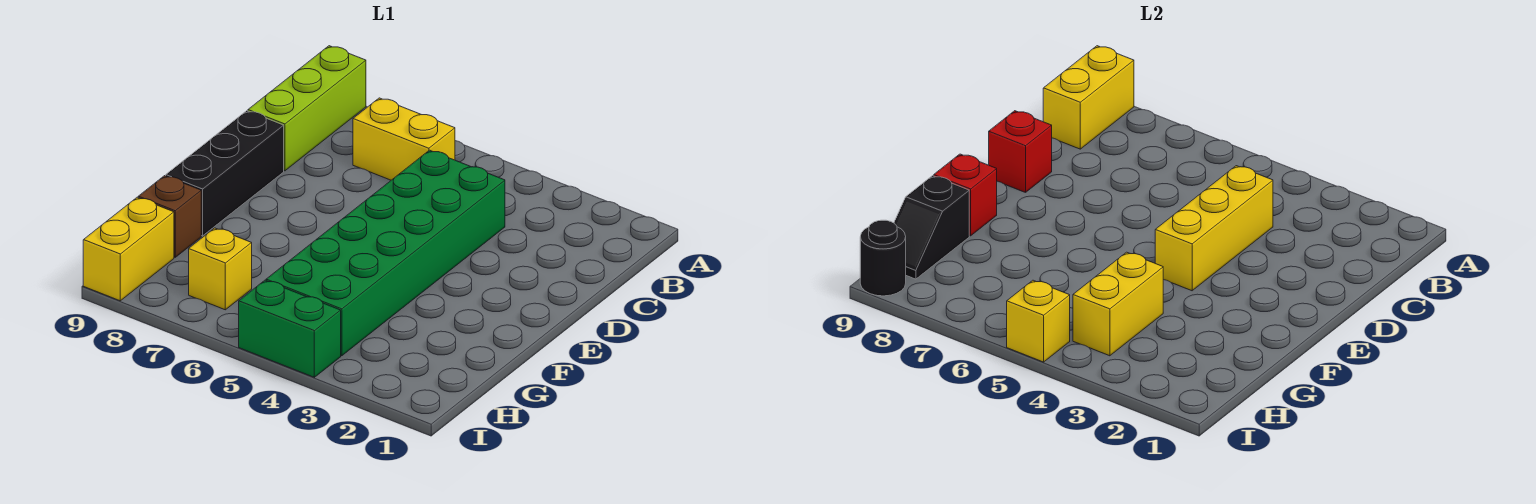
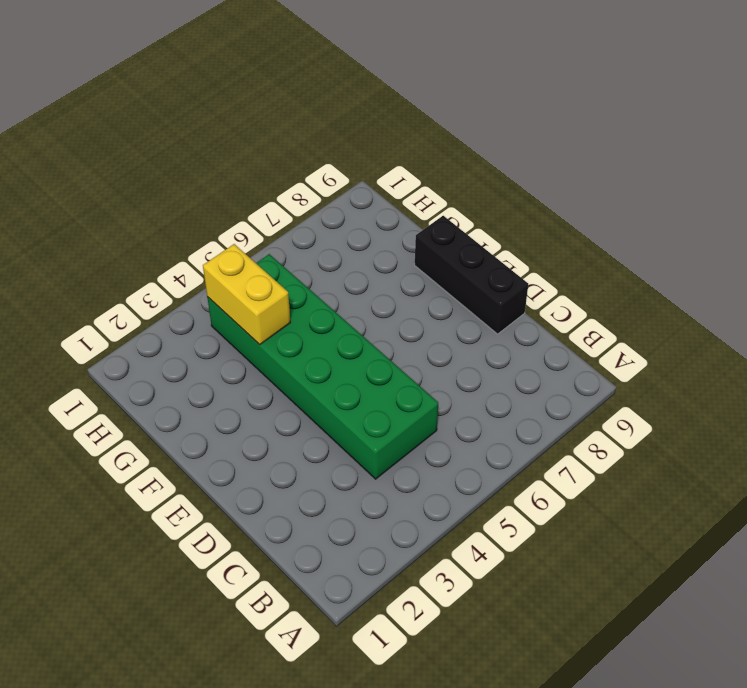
none -> lime 1x3 brick [248,46,366,171]
none -> yellow 1x2 brick [353,98,455,180]
none -> brown 1x1 brick [138,176,201,257]

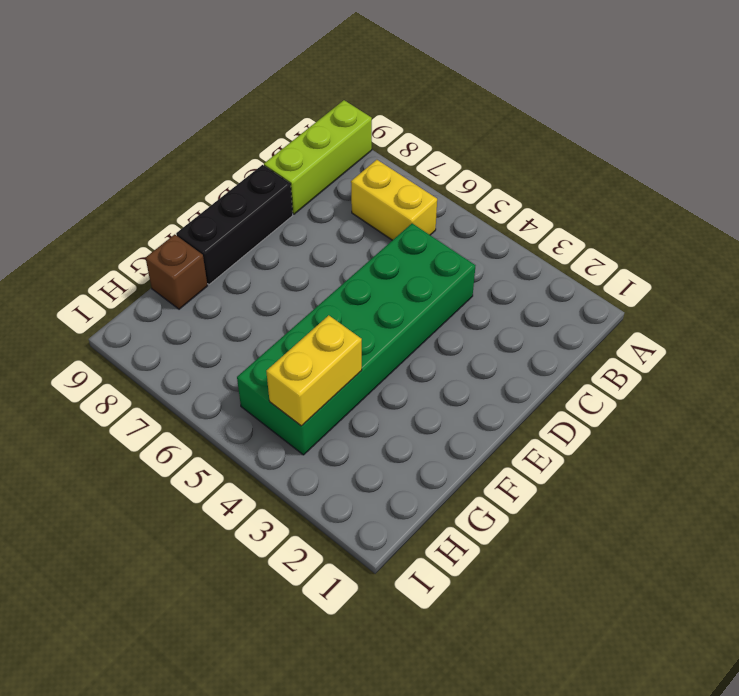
none -> yellow 1x1 brick [189,228,252,310]
none -> yellow 1x2 brick [83,197,174,301]
none -> green 1x2 brick [239,280,341,377]

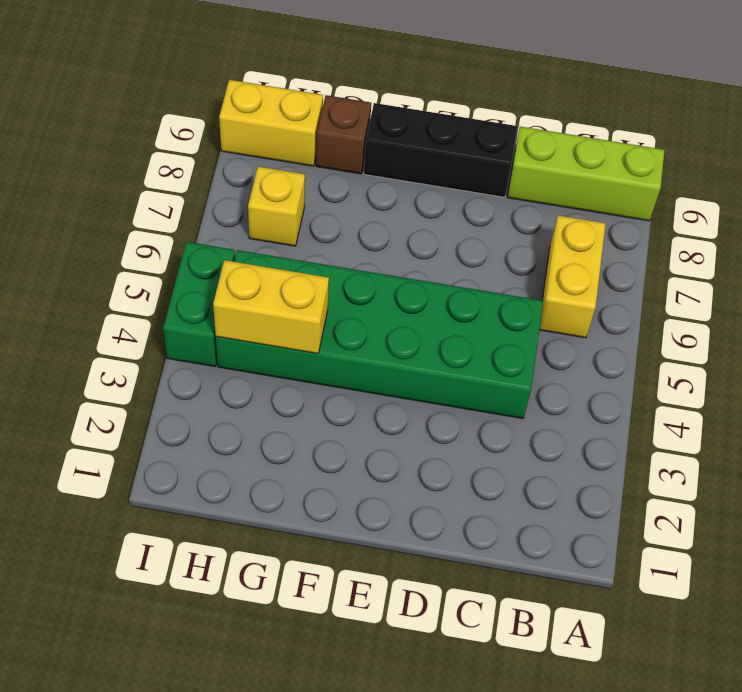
none -> yellow 1x2 brick [1043,46,1134,149]
none -> yellow 1x3 brick [1155,166,1273,291]
none -> red 1x1 brick [989,111,1052,192]

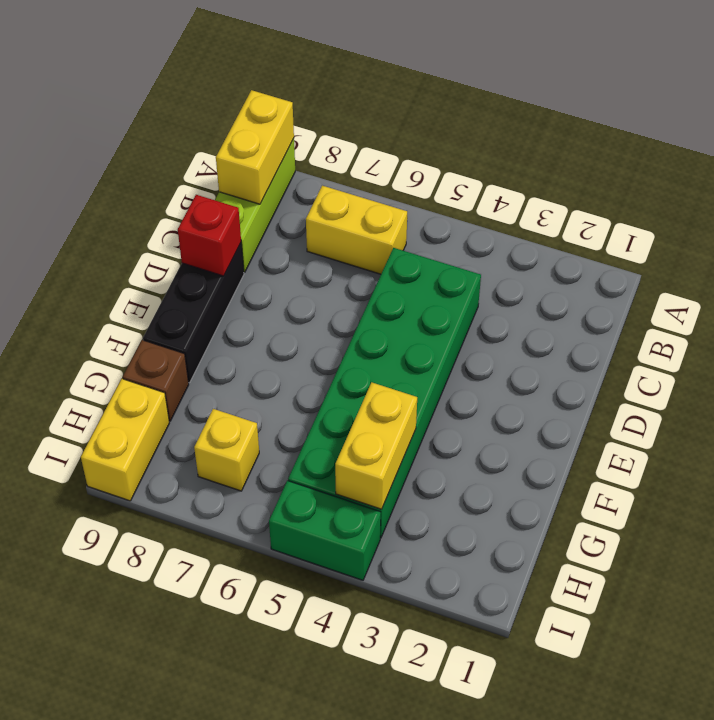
none -> yellow 1x3 brick [1155,166,1273,291]
none -> red 1x1 brick [934,154,997,236]
none -> black 1x2 slope [894,176,969,279]

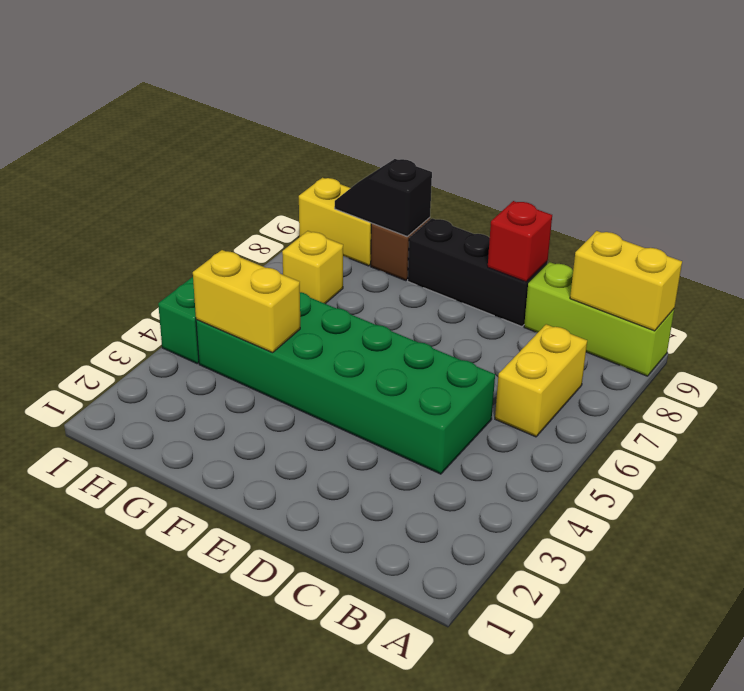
none -> yellow 1x3 brick [1155,166,1273,291]
none -> red 1x1 brick [934,154,997,236]
none -> yellow 1x1 brick [1007,280,1070,362]

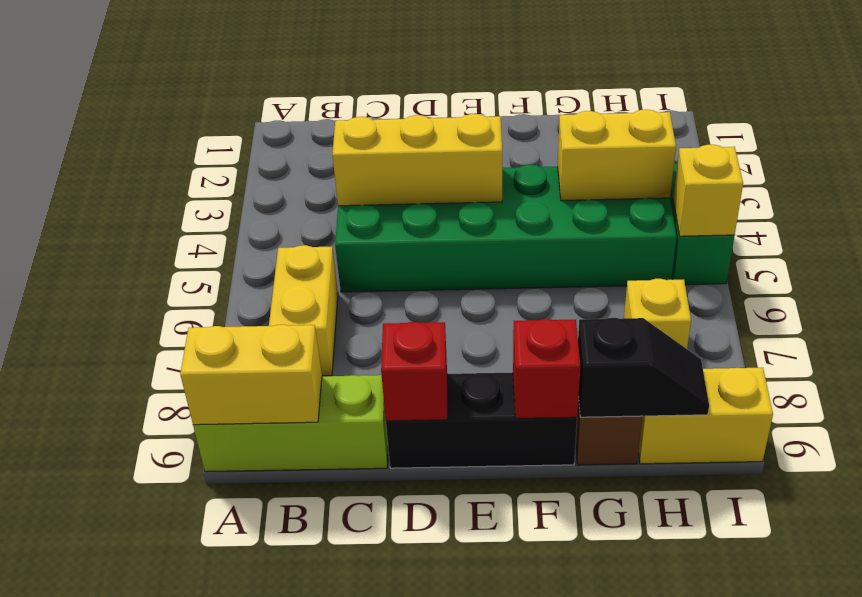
none -> black 1x1 round brick [860,220,906,296]

